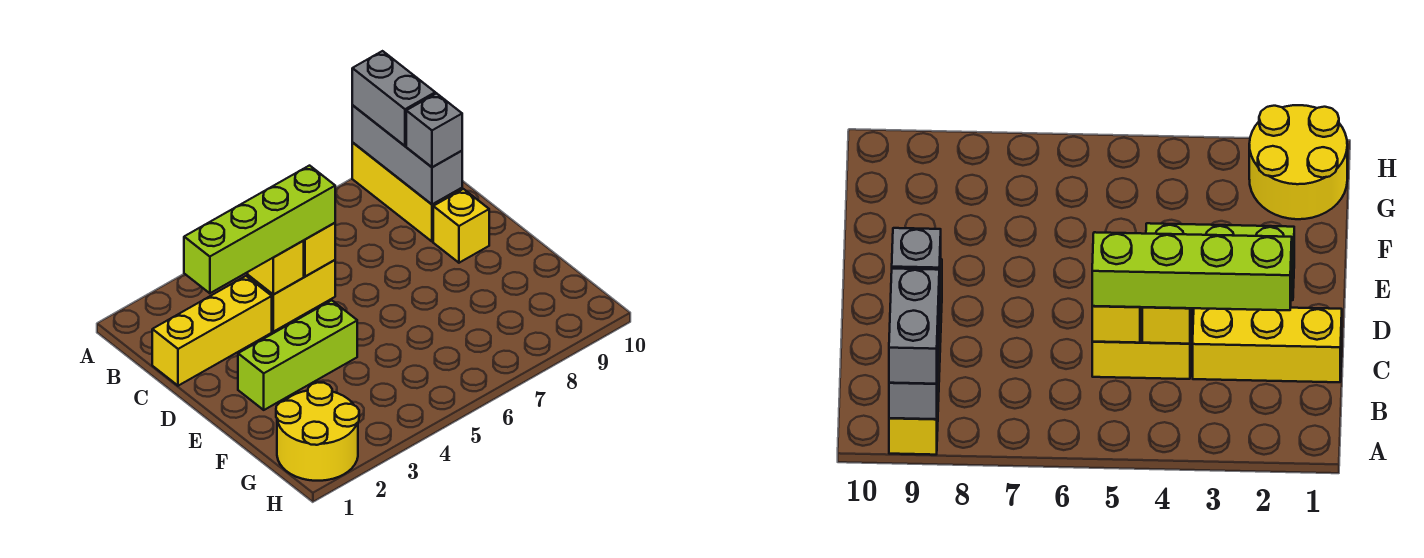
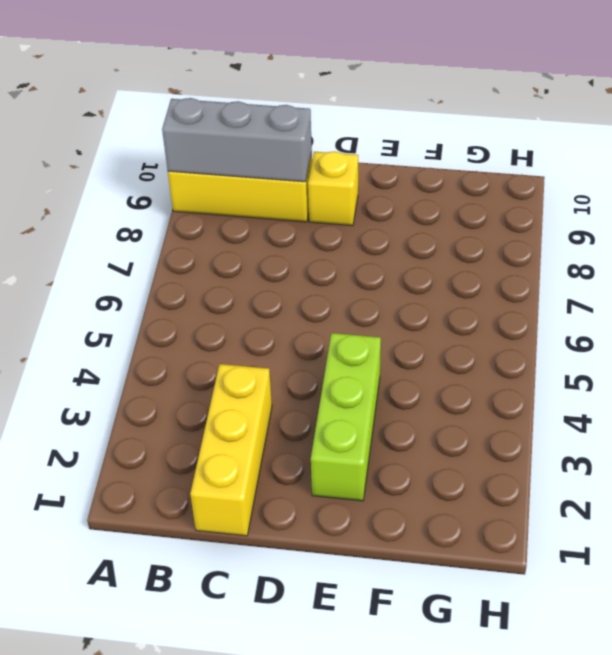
none -> yellow 1x2 brick [248,260,335,332]
none -> yellow 2x2 round brick [276,383,359,481]
none -> yellow 1x1 brick [248,241,304,295]

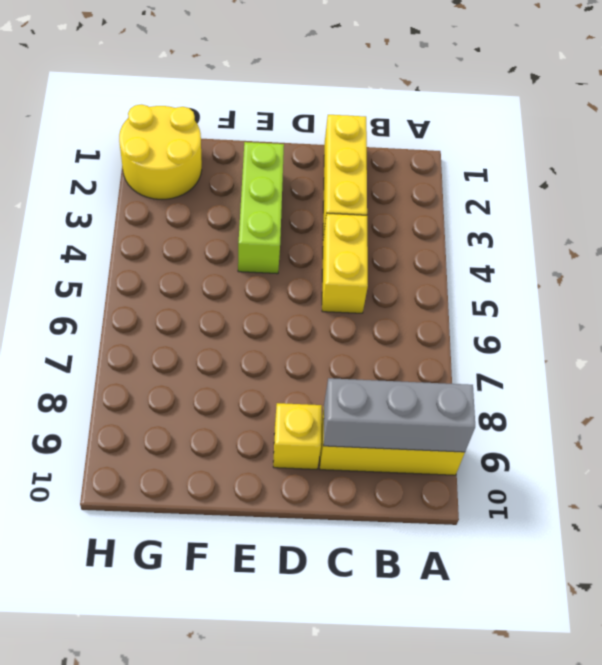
none -> yellow 1x1 brick [248,241,304,295]
none -> yellow 1x1 brick [304,223,335,277]
none -> grey 1x2 brick [352,51,435,146]

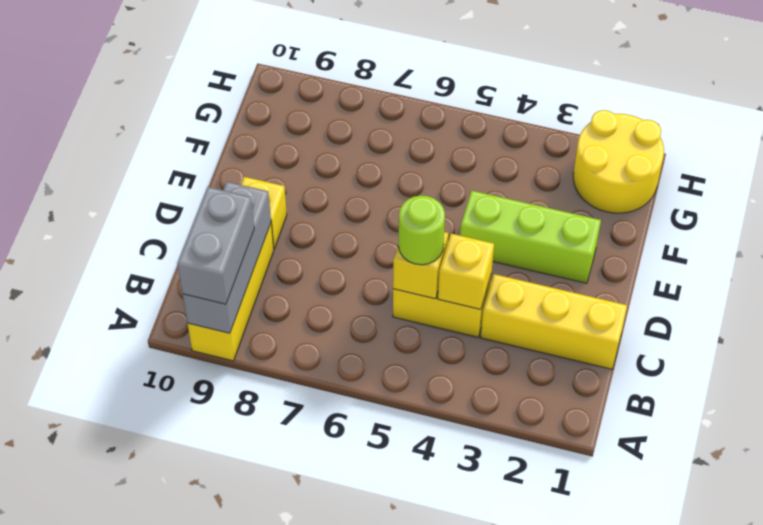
lime 1x1 round brick [399,195,445,265] -> lime 1x4 brick [184,166,335,293]
none -> grey 1x1 brick [406,93,462,167]

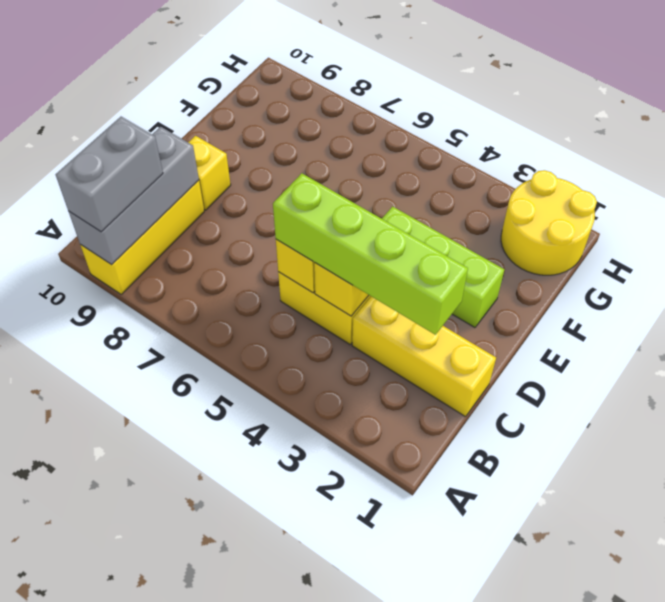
none -> grey 1x1 brick [406,93,462,167]

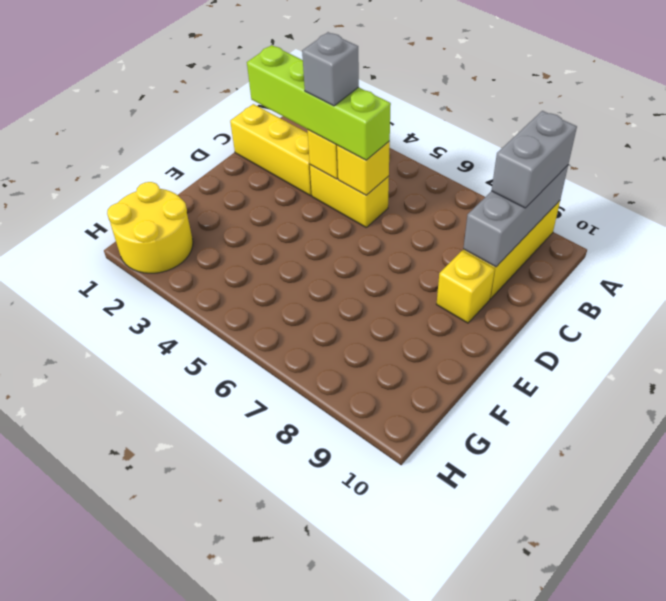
grey 1x1 brick [302,32,359,106] -> grey 1x1 brick moved to [406,93,462,167]
none -> lime 1x3 brick [238,300,357,410]

